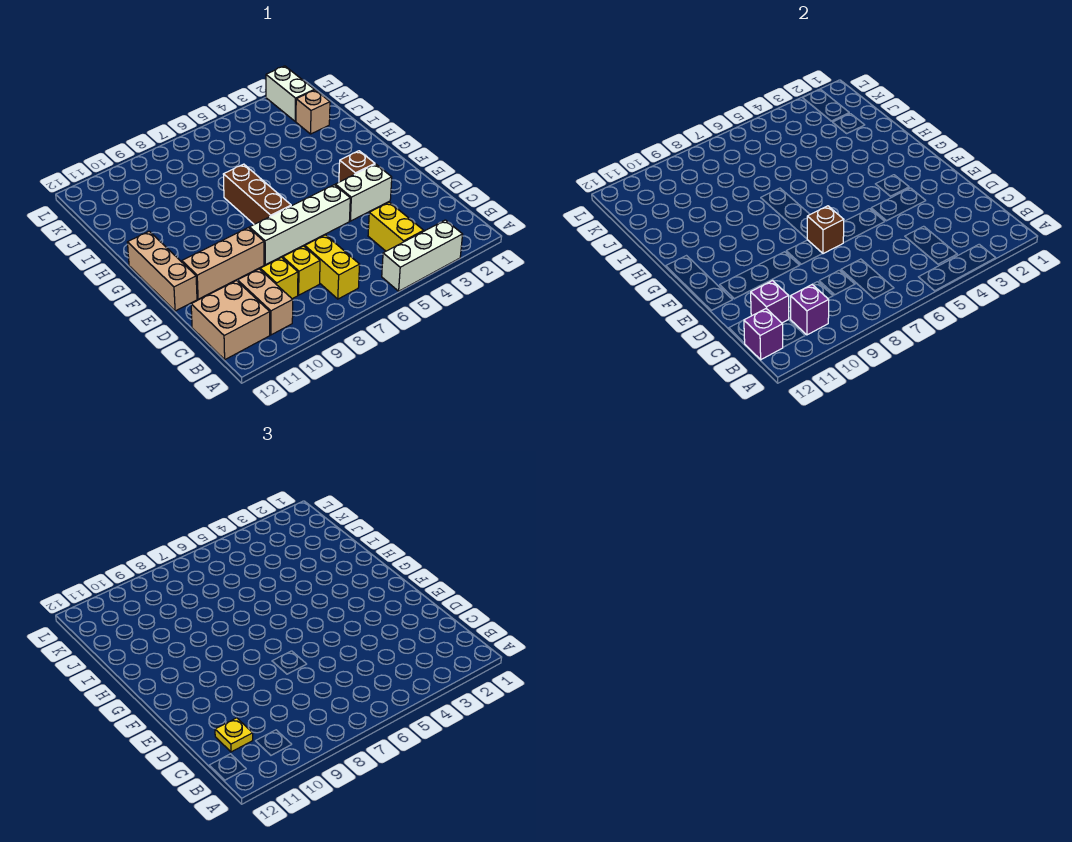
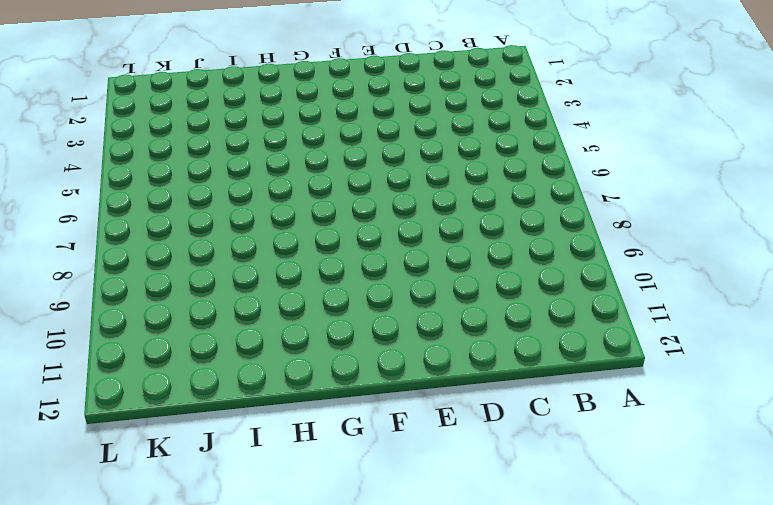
none -> white 1x3 brick [382,220,463,291]
none -> yellow 1x2 brick [368,202,424,251]
none -> yellow 1x2 brick [305,235,360,299]

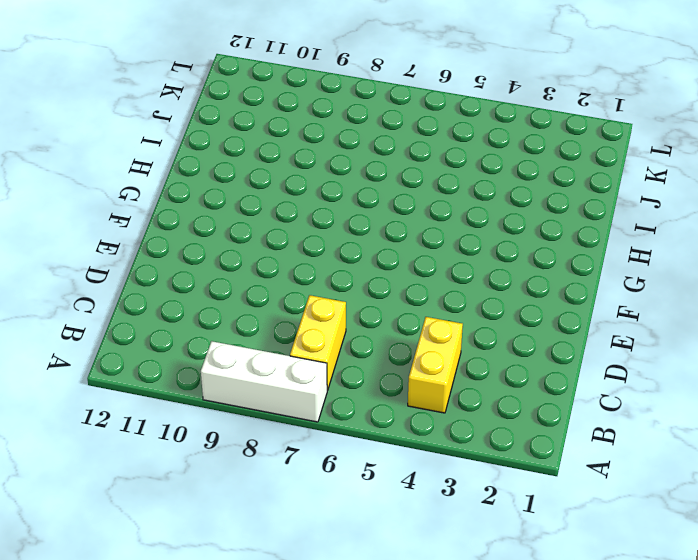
white 1x3 brick [201,341,327,422] -> white 1x3 brick moved to [382,220,463,291]
none -> tan 1x2 brick [238,269,293,335]
none -> tan 2x2 brick [191,281,270,360]
none -> yellow 1x1 brick [283,246,320,295]

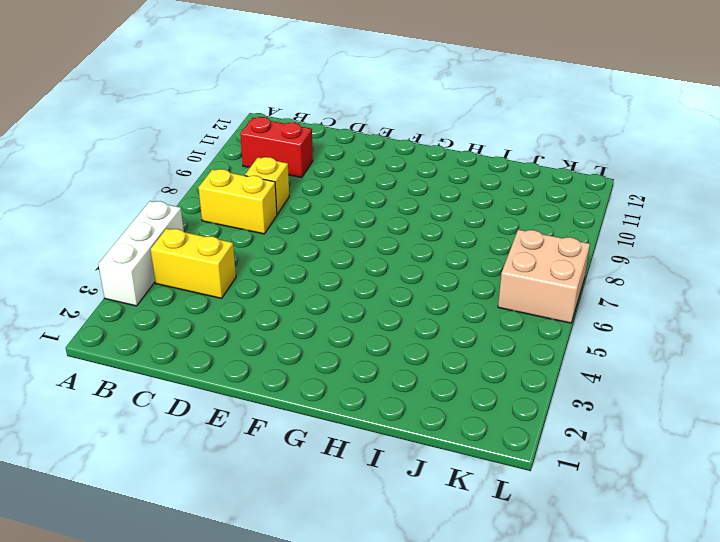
red 1x2 brick [240,117,313,178] -> tan 1x2 brick [238,269,293,335]
tan 2x2 brick [498,229,590,323] -> tan 2x2 brick moved to [191,281,270,360]
none -> yellow 1x1 brick [260,257,298,299]
none -> white 1x2 brick [335,164,392,221]
none -> white 1x4 brick [249,185,350,265]

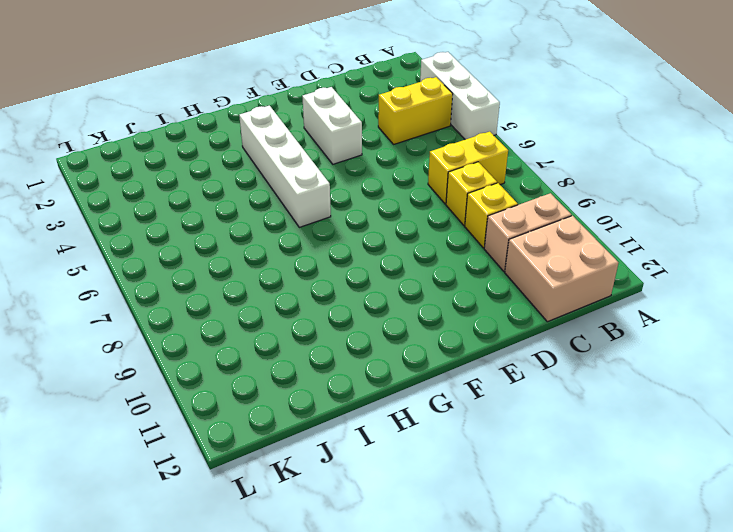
white 1x4 brick [239,106,331,227] -> white 1x4 brick moved to [249,185,350,265]
none -> tan 1x3 brick [182,228,264,299]
none -> tan 1x3 brick [127,231,197,311]
none -> brown 1x1 brick [339,151,375,182]

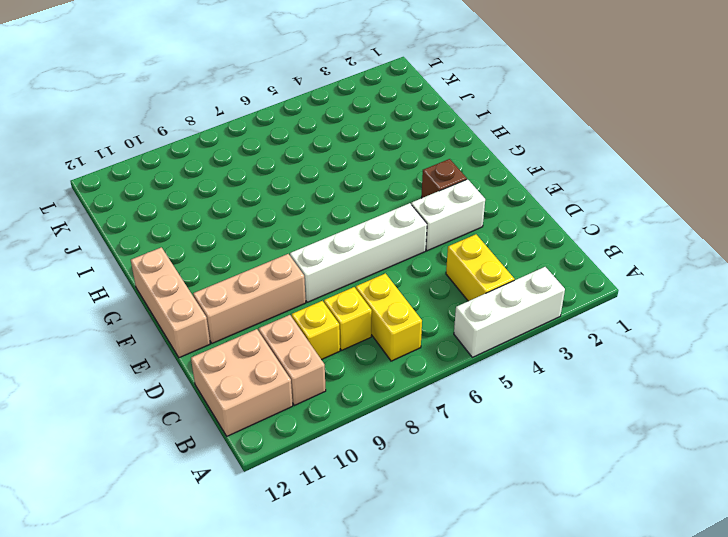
none -> brown 1x3 brick [223,164,291,224]
none -> tan 1x1 brick [296,90,330,134]
none -> white 1x2 brick [266,66,314,121]

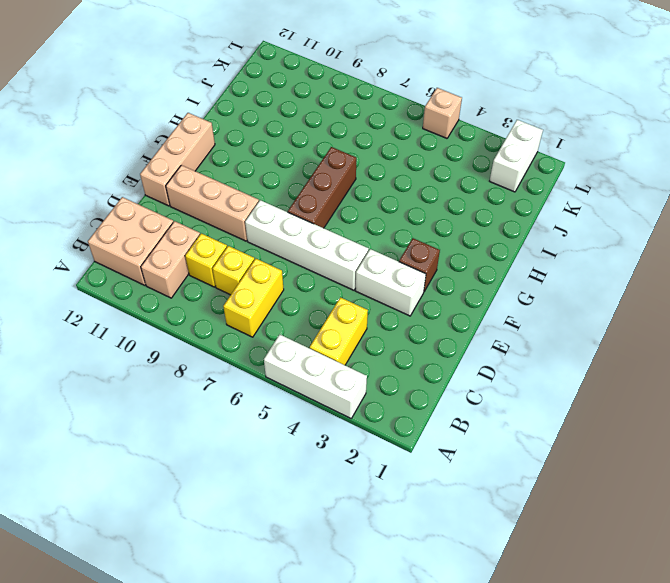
tan 1x1 brick [423,88,462,138] -> tan 1x1 brick moved to [296,90,330,134]
none -> purple 1x1 brick [791,285,829,335]
none -> purple 1x1 brick [744,309,783,360]
none -> purple 1x1 brick [751,281,789,323]

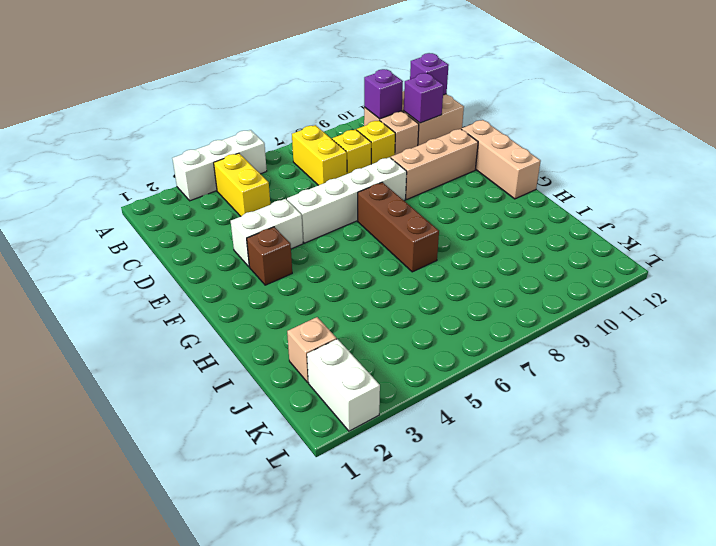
none -> brown 1x1 brick [807,206,844,254]
none -> yellow 1x1 plate [215,718,253,752]

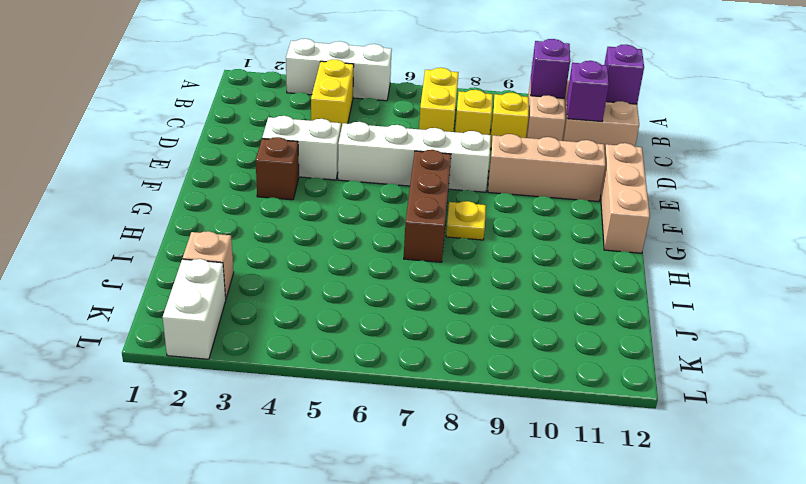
yellow 1x1 plate [446,201,486,240] -> yellow 1x1 plate moved to [215,718,253,752]
none -> brown 1x1 brick [807,206,844,254]

